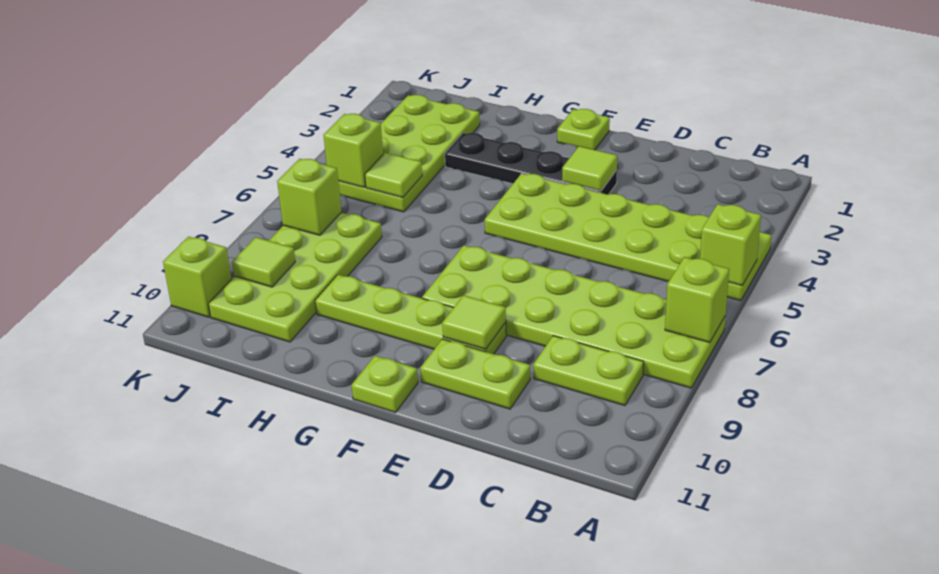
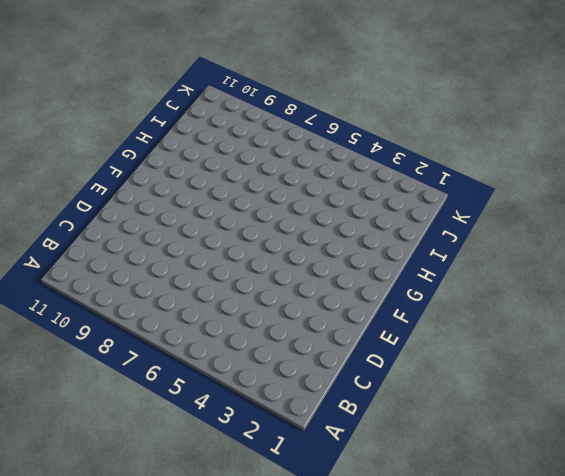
none -> lime 2x6 plate [485,174,771,301]
none -> lime 2x6 plate [422,245,726,388]
none -> lime 1x2 plate [533,336,644,406]

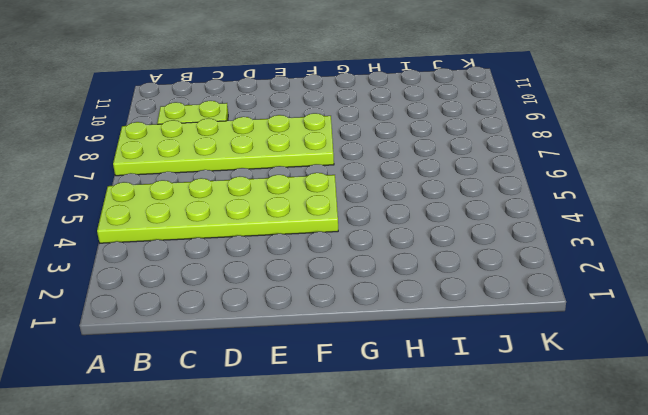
none -> lime 1x2 plate [420,339,530,409]
none -> black 1x4 plate [445,133,617,195]
none -> lime 1x4 plate [315,275,506,354]

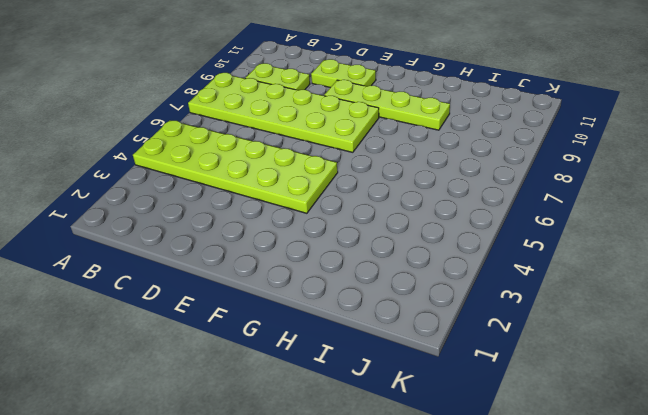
none -> black 1x4 plate [445,133,617,195]
none -> lime 1x1 plate [557,109,610,150]
none -> lime 1x1 plate [352,356,418,413]

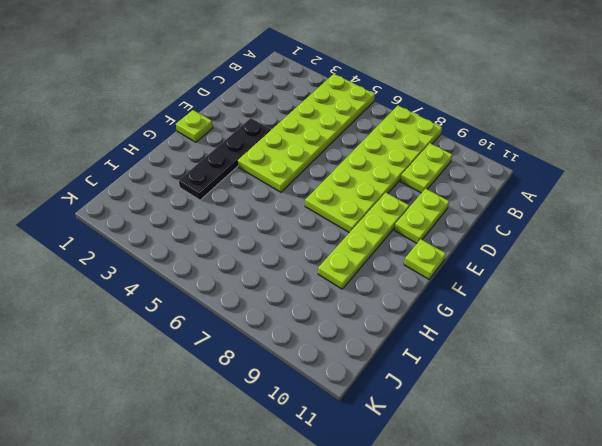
none -> lime 2x4 plate [338,95,480,212]
none -> lime 2x4 plate [208,213,382,342]
none -> lime 1x1 brick [163,237,231,317]

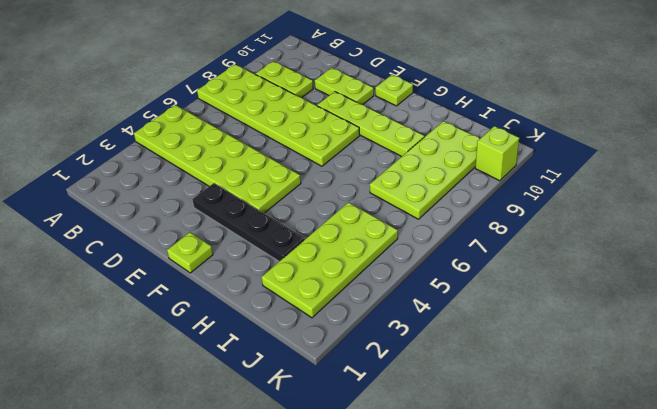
none -> lime 1x1 brick [700,204,761,285]
none -> lime 1x1 brick [665,257,729,343]
none -> lime 1x1 tile [562,146,617,191]

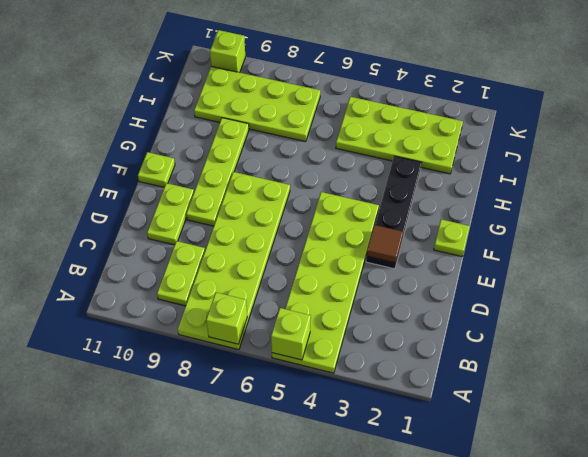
brown 1x1 tile [367,225,403,263] -> lime 1x1 tile [562,146,617,191]
none -> lime 1x1 tile [442,295,506,349]
none -> lime 1x1 tile [365,153,422,198]
none -> lime 1x1 brick [324,114,383,187]

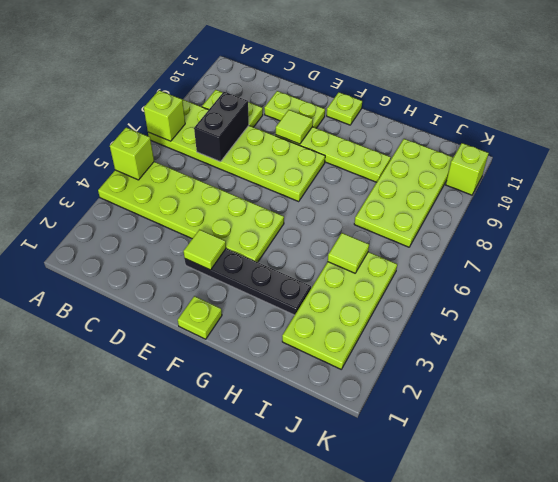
black 1x2 brick [194,92,249,162] -> none
none -> lime 1x1 brick [324,114,383,187]
none -> lime 1x1 brick [277,159,341,235]
none -> lime 1x1 tile [232,237,295,287]

